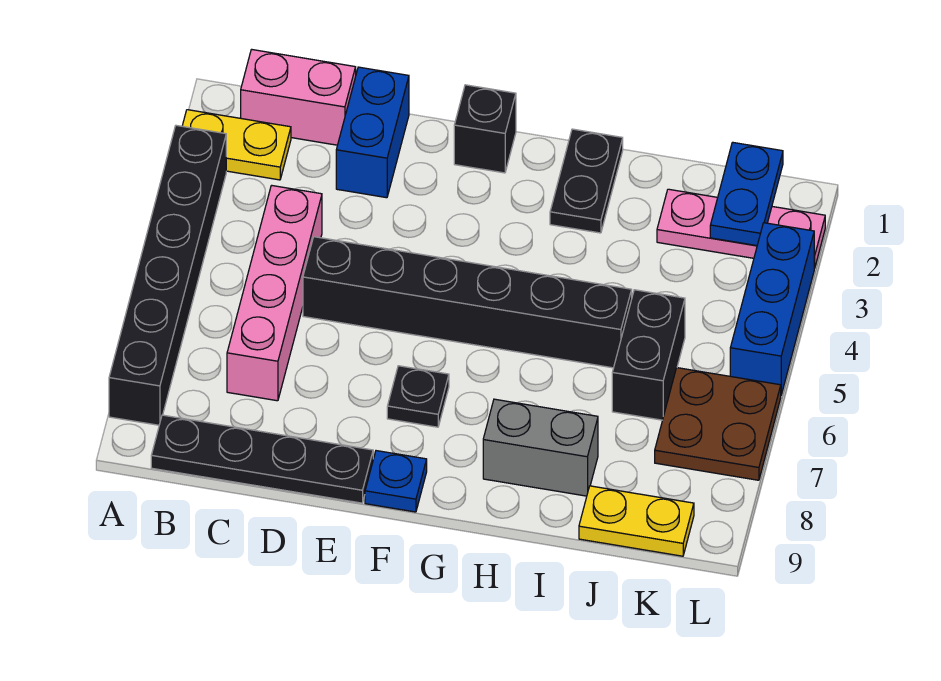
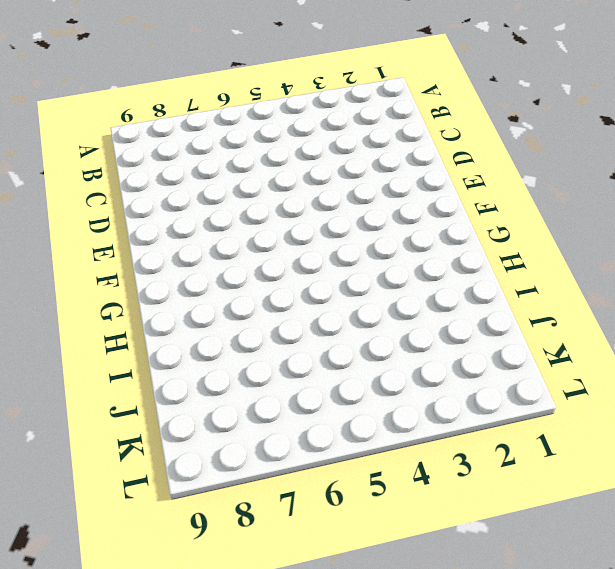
none -> yellow 1x2 plate [182,110,291,180]
none -> black 1x6 brick [109,125,226,425]
none -> pink 1x2 brick [241,49,356,145]

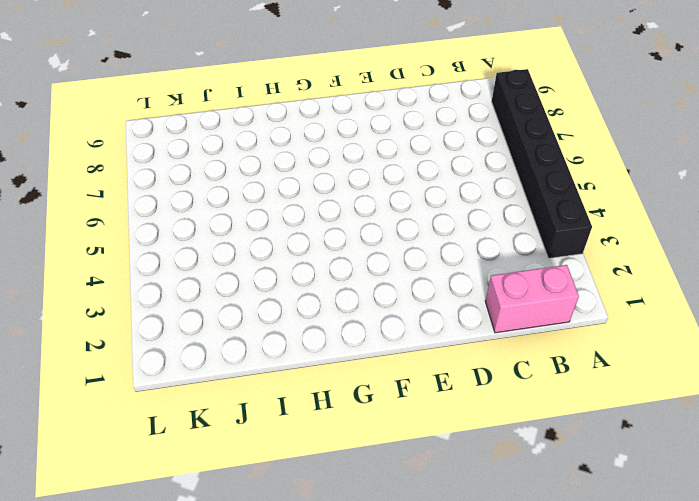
none -> yellow 1x2 plate [182,110,291,180]
none -> black 1x4 plate [151,415,373,503]
none -> pink 1x4 brick [227,185,322,401]

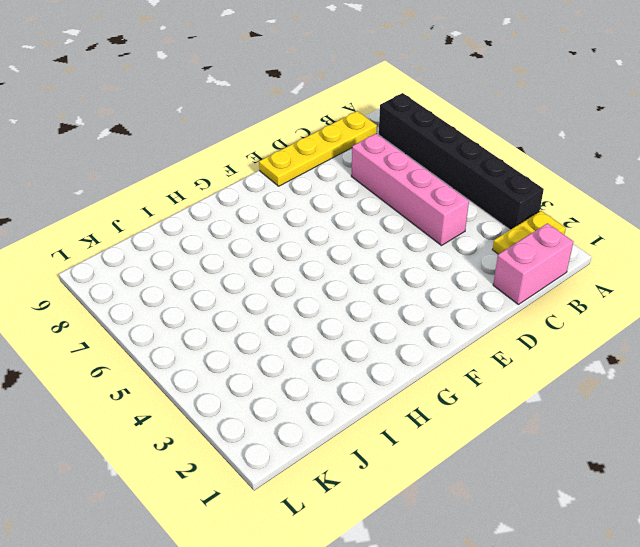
yellow 1x4 plate [259,111,377,186] -> black 1x4 plate [151,415,373,503]
none -> blue 1x2 brick [336,67,409,198]
none -> black 1x6 brick [303,237,632,368]
none -> black 1x1 brick [454,85,516,173]

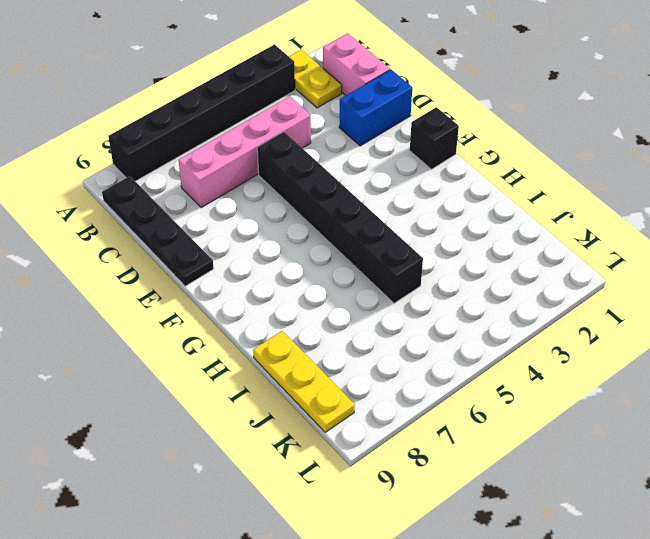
yellow 1x3 plate [253,331,355,432] -> yellow 1x2 plate [579,486,694,556]
none -> black 1x1 plate [387,366,449,427]
none -> blue 1x1 plate [365,451,427,512]
none -> black 1x2 plate [550,129,623,233]

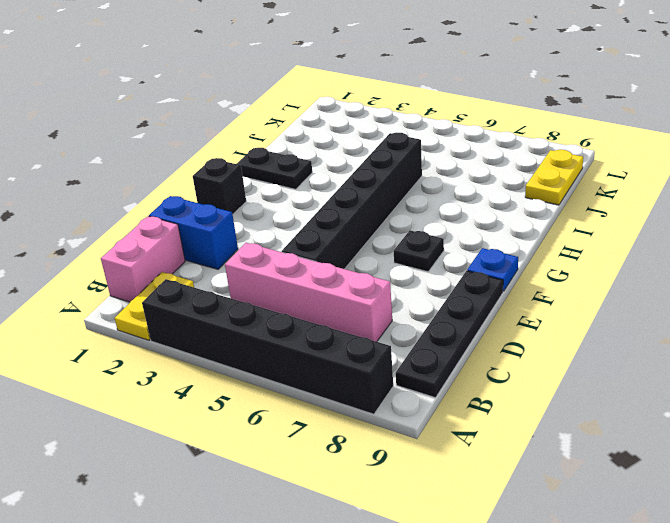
none -> grey 1x2 brick [483,399,598,496]
none -> pink 1x3 plate [657,189,825,268]
none -> black 1x2 brick [612,290,685,420]

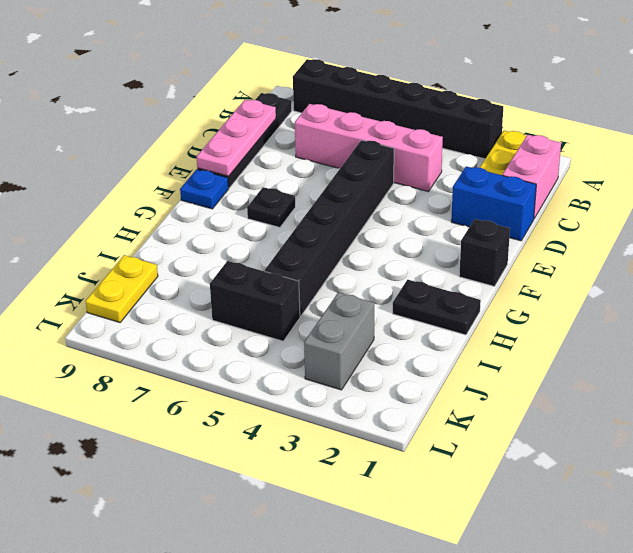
pink 1x3 plate [197,100,276,176] -> pink 1x3 plate moved to [657,189,825,268]
grey 1x2 brick [304,292,374,390] -> grey 1x2 brick moved to [483,399,598,496]
none -> brown 2x2 plate [655,368,781,480]
none -> blue 1x3 brick [730,223,814,395]
none -> blue 1x2 plate [710,142,783,246]

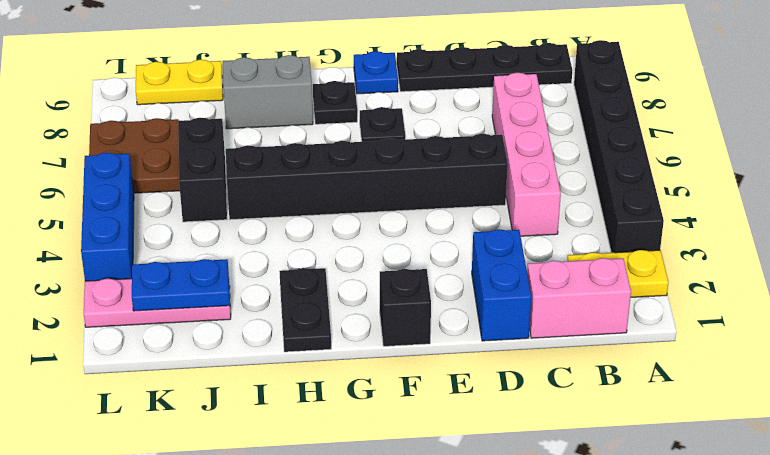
black 1x1 plate [313,81,357,124] -> none
blue 1x2 plate [132,259,230,311] -> blue 1x2 plate turned to [710,142,783,246]

